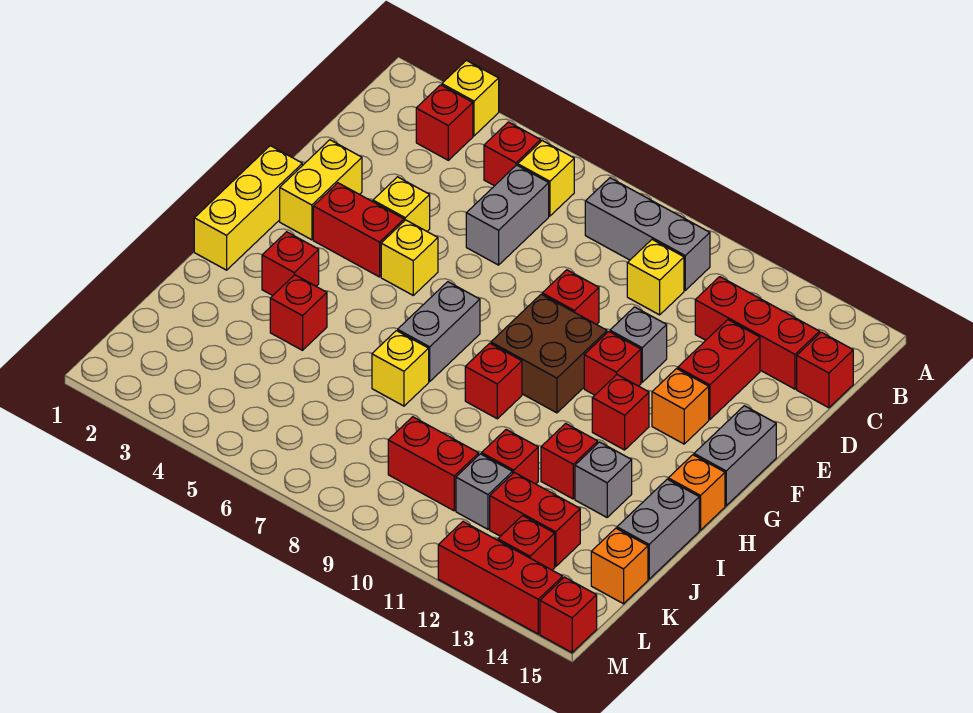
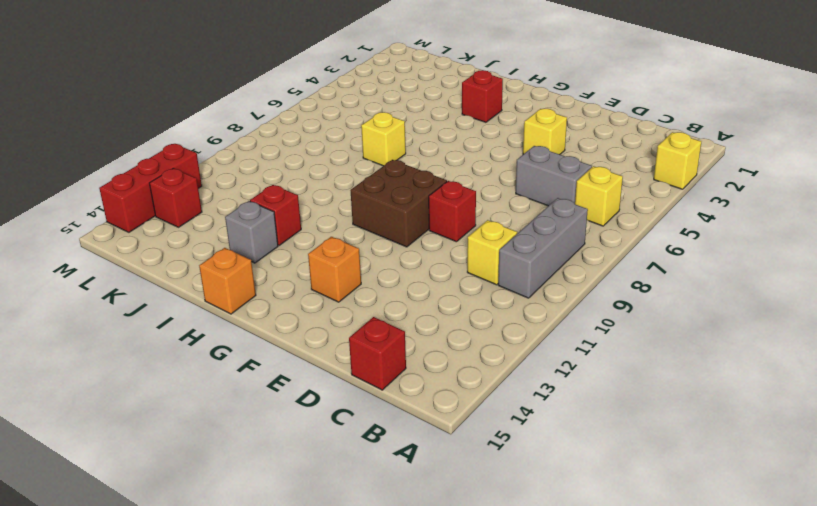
none -> red 1x1 brick [416,85,473,160]
none -> red 1x1 brick [484,122,541,186]
none -> red 1x3 brick [695,277,820,389]
none -> red 1x2 brick [678,320,760,420]

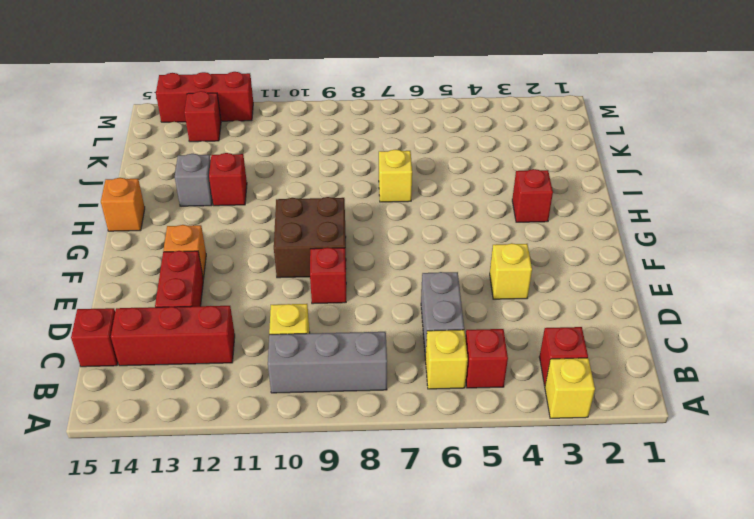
none -> yellow 1x2 brick [280,140,362,240]
none -> grey 1x1 brick [610,307,667,382]
none -> yellow 1x3 brick [194,146,302,270]
none -> red 1x2 brick [313,183,404,277]

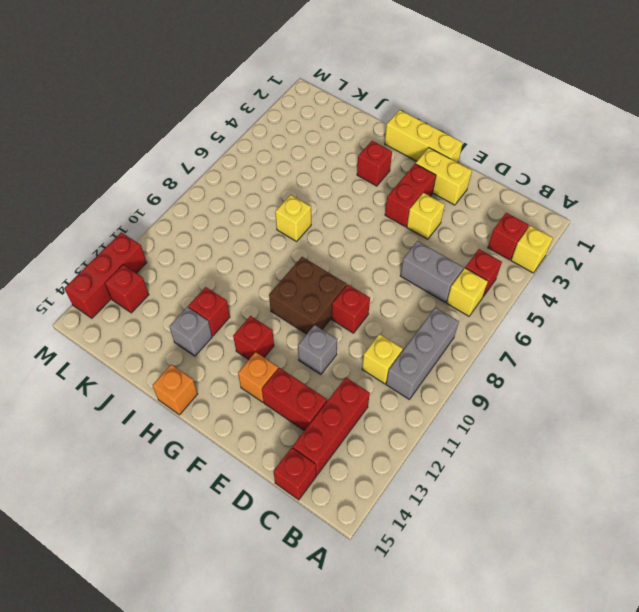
none -> yellow 1x1 brick [381,220,438,295]
none -> red 1x1 brick [584,332,641,395]
none -> grey 1x2 brick [694,406,776,506]
none -> grey 1x2 brick [398,282,480,381]

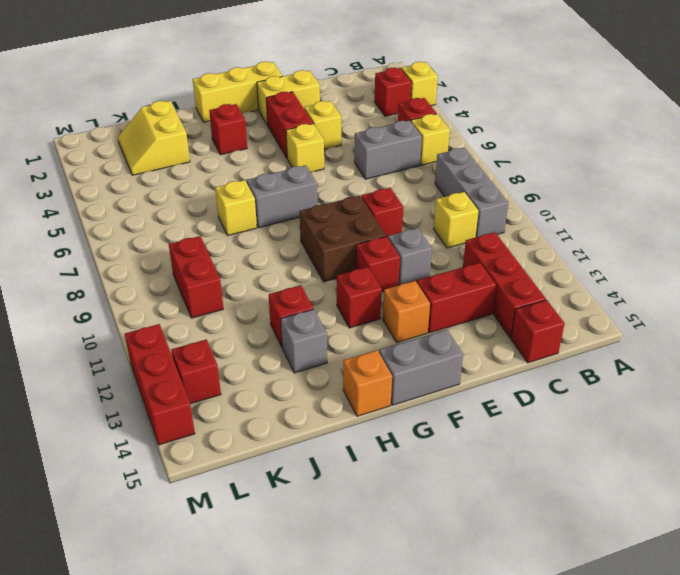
yellow 2x2 slope [118,101,190,175] -> none
none -> red 1x1 brick [465,343,522,419]
none -> red 1x1 brick [270,275,327,350]
none -> grey 1x2 brick [617,479,699,579]
none -> red 1x1 brick [482,430,538,484]

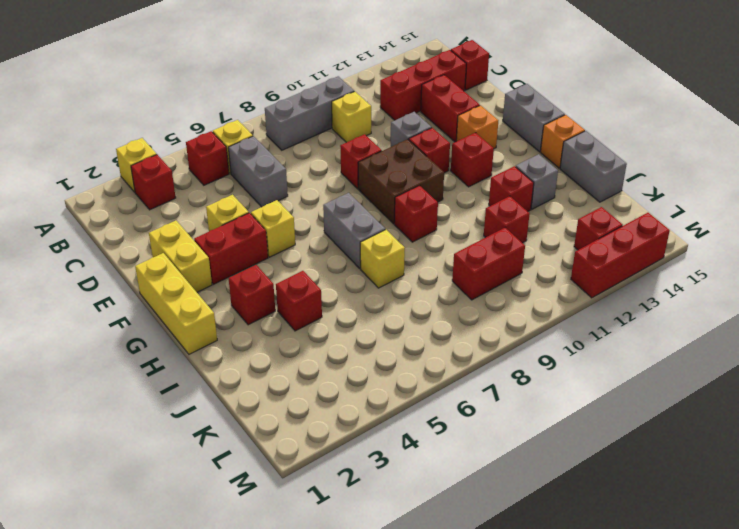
none -> grey 1x1 brick [456,454,513,529]
none -> red 1x2 brick [490,472,580,567]
none -> orange 1x1 brick [591,528,648,604]
none -> red 1x1 brick [540,577,597,653]

